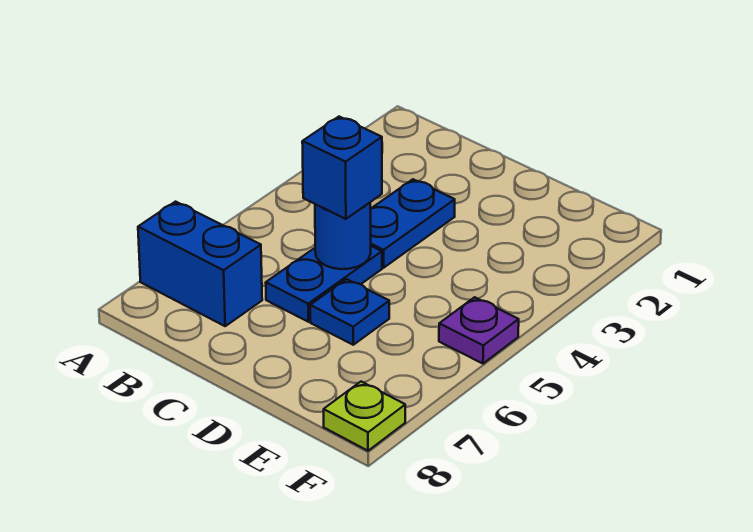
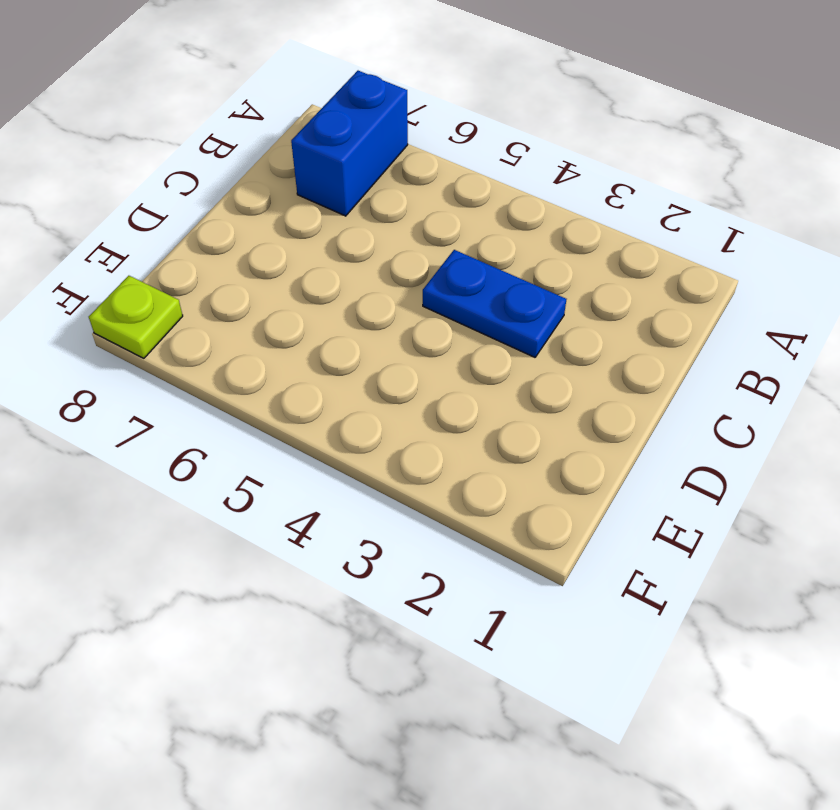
none -> blue 1x2 plate [266,246,382,322]
none -> blue 1x1 plate [310,279,389,345]

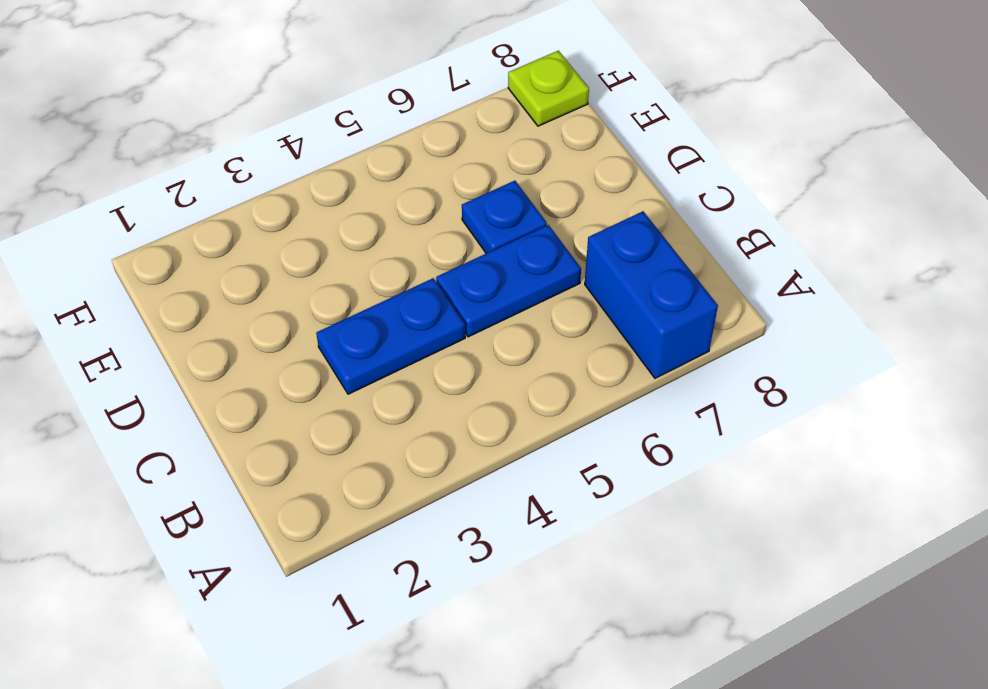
none -> purple 1x1 plate [439,297,519,364]
none -> blue 1x1 round brick [315,203,371,269]

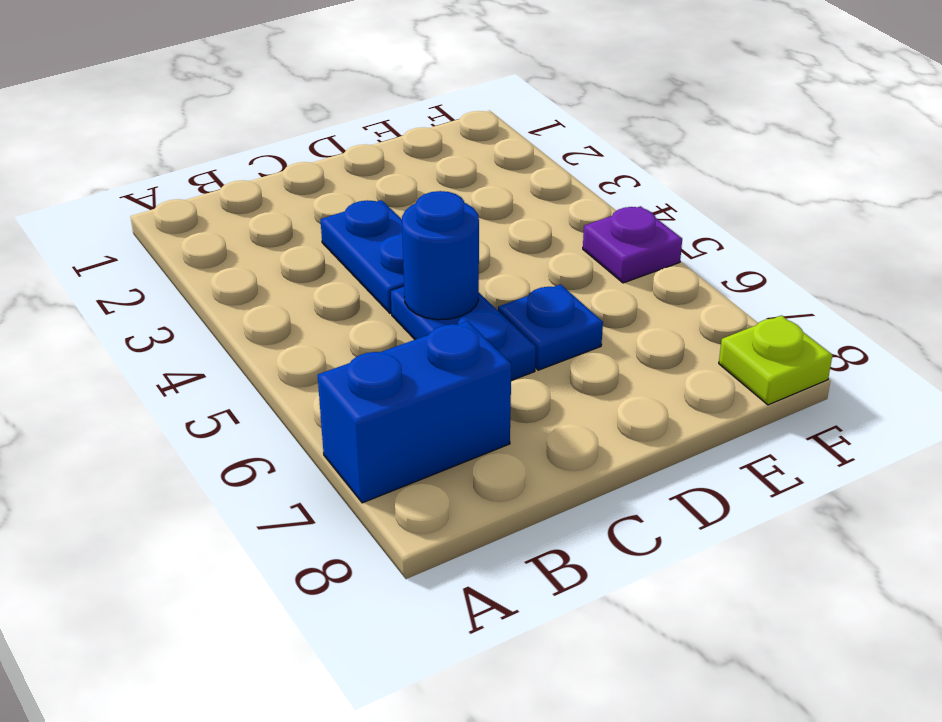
none -> blue 1x1 brick [302,117,382,219]

